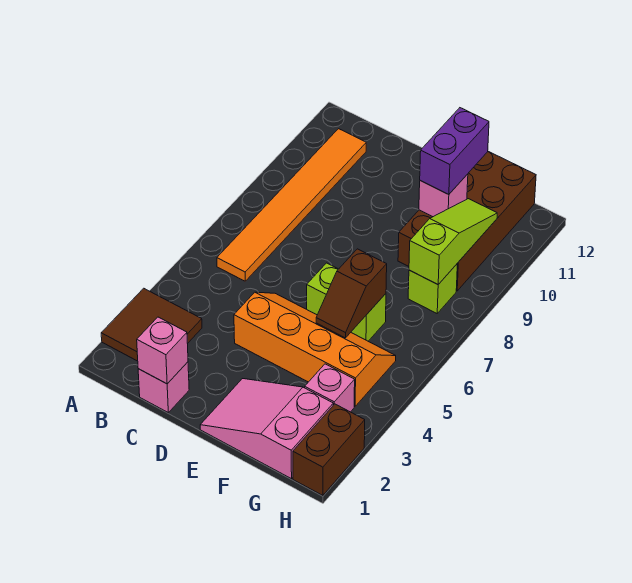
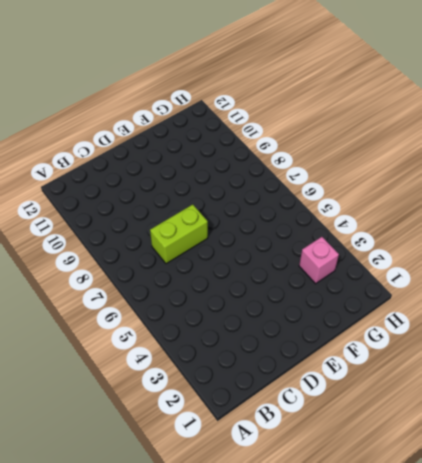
lime 1x2 brick [150,204,208,264] -> lime 1x2 brick moved to [307,263,386,341]
none -> brown 2x2 tile [101,288,202,361]
none -> orange 1x6 tile [217,129,366,281]
none -> pink 1x1 brick [138,362,189,412]

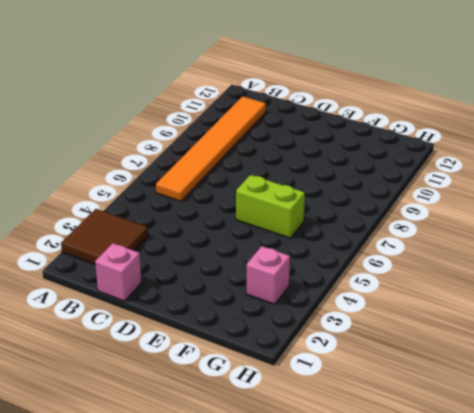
none -> orange 2x4 slope [234,292,396,406]
none -> pink 2x3 slope [200,379,333,479]
none -> brown 2x4 brick [398,152,536,291]

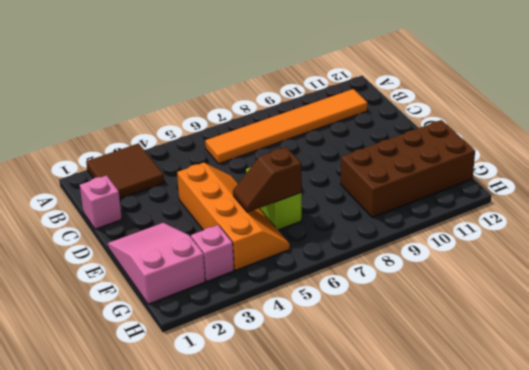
none -> lime 1x1 brick [408,264,457,313]
none -> brown 1x2 brick [293,404,365,495]
none -> pink 1x1 brick [137,317,188,384]

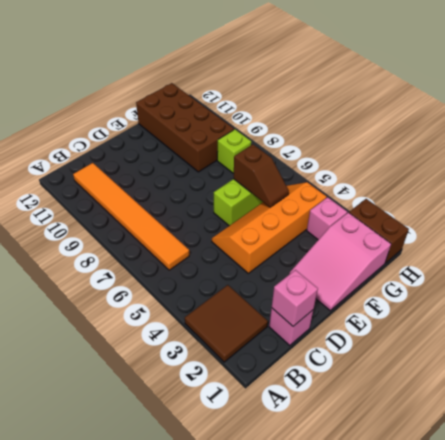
none -> pink 1x1 brick [419,174,468,217]
none -> lime 1x3 slope [409,199,497,284]
none -> purple 1x2 brick [420,108,489,195]

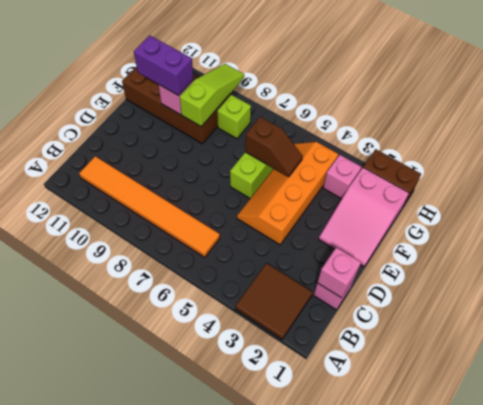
lime 1x3 slope [180,64,244,127] -> lime 1x3 slope turned to [409,199,497,284]

